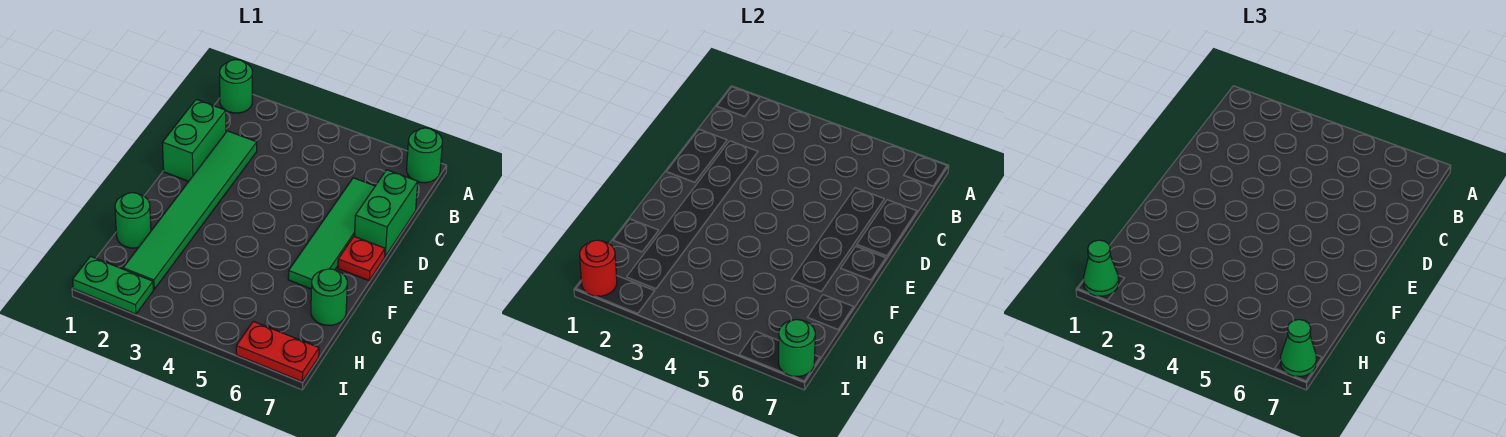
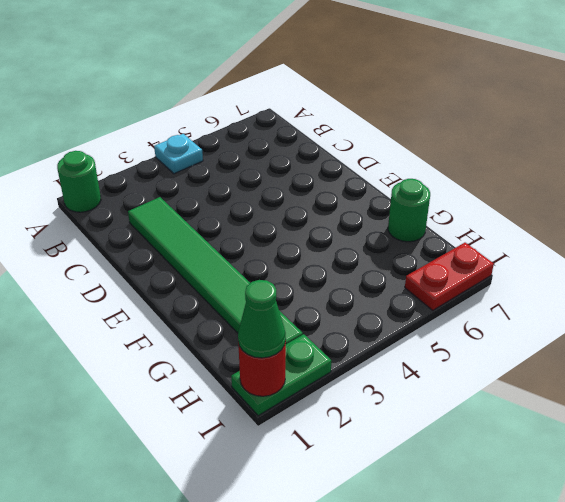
cyan 1x1 plate [154,134,203,174] -> none
none -> green 1x1 round brick [407,128,442,183]
none -> green 1x2 brick [162,99,226,181]
none -> green 1x4 tile [288,178,375,289]

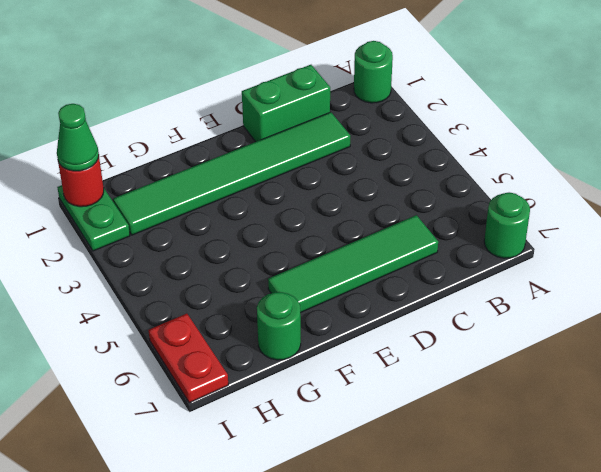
none -> green 1x2 brick [354,170,418,256]
none -> red 1x1 plate [338,237,385,280]
none -> green 1x1 round brick [115,193,151,248]

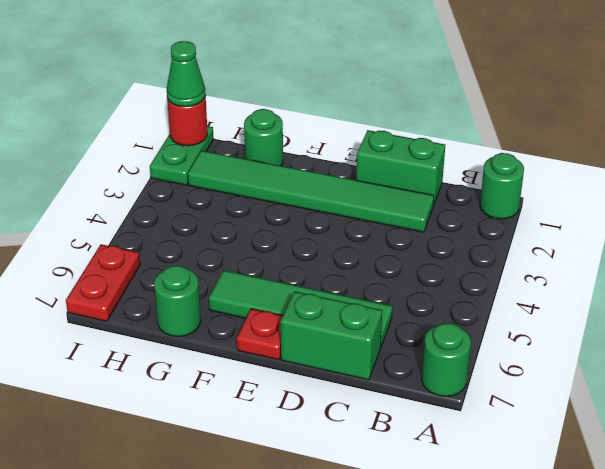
none -> green 1x1 round brick [779,319,815,376]
none -> green 1x1 cone [1281,319,1316,376]

